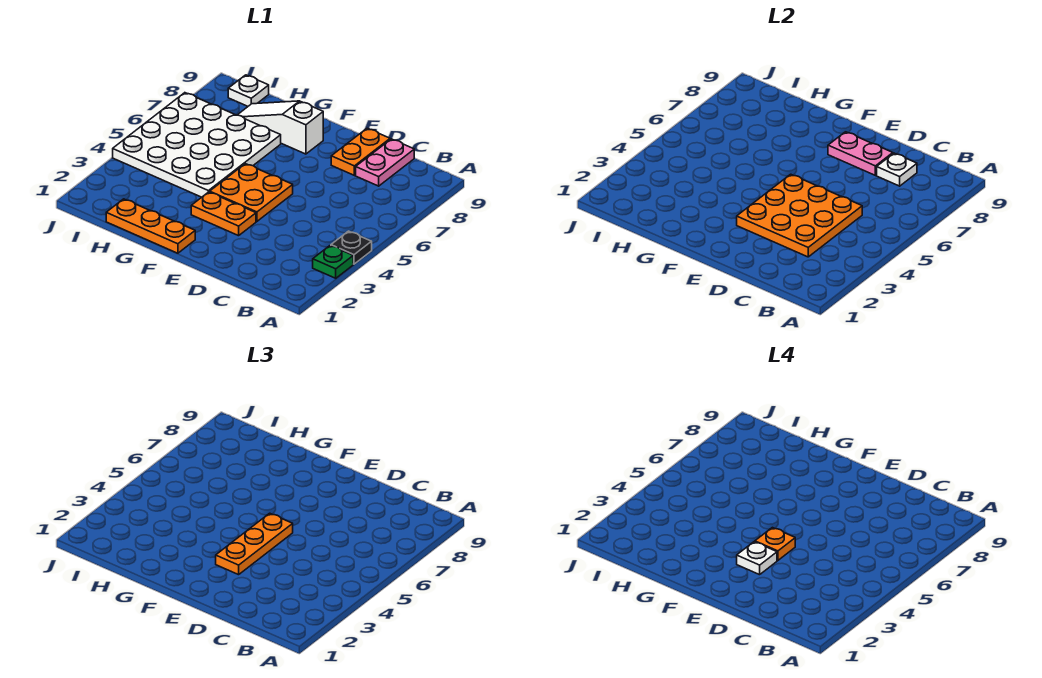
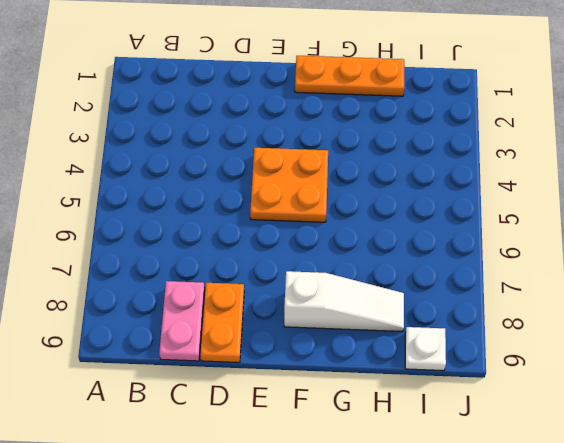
none -> green 1x1 plate [313,245,353,278]
none -> black 1x1 plate [331,231,372,264]
none -> orange 1x2 plate [191,192,256,236]

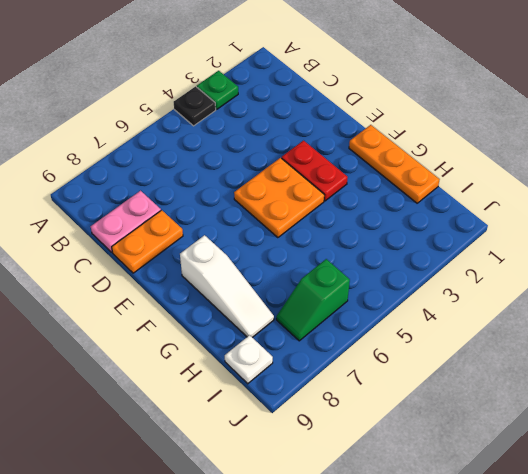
red 1x2 plate [282,141,348,201] -> orange 1x2 plate [191,192,256,236]
green 1x2 slope [276,259,350,341] -> white 4x4 plate [113,93,281,197]
none -> orange 3x3 plate [737,174,862,257]
none -> white 1x1 plate [877,153,917,186]
none -> pink 1x2 plate [828,132,893,175]

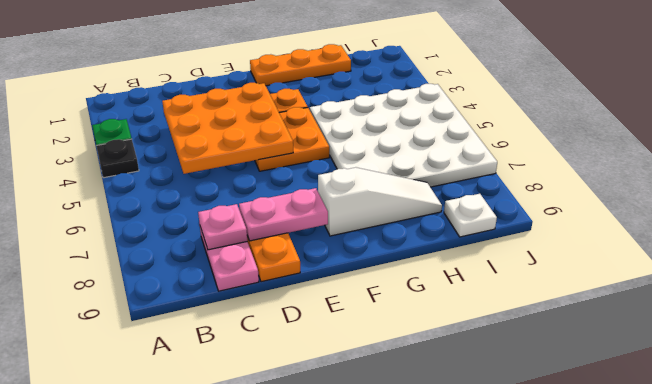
pink 1x1 plate [198,204,247,250] -> white 1x1 plate [877,153,917,186]
none -> orange 1x3 plate [216,513,293,575]
none -> white 1x1 plate [737,542,777,575]
none -> orange 1x1 plate [755,528,795,560]

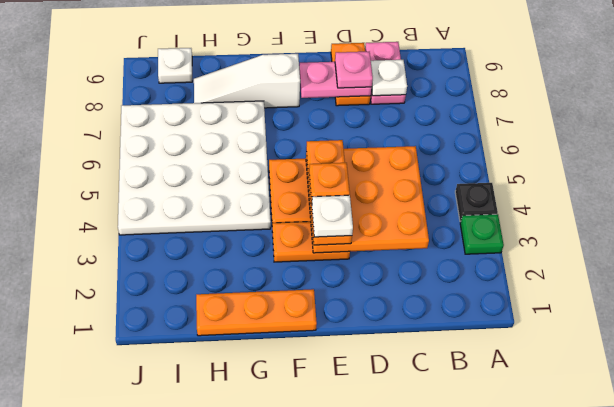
pink 1x1 plate [335,52,373,88] -> none

